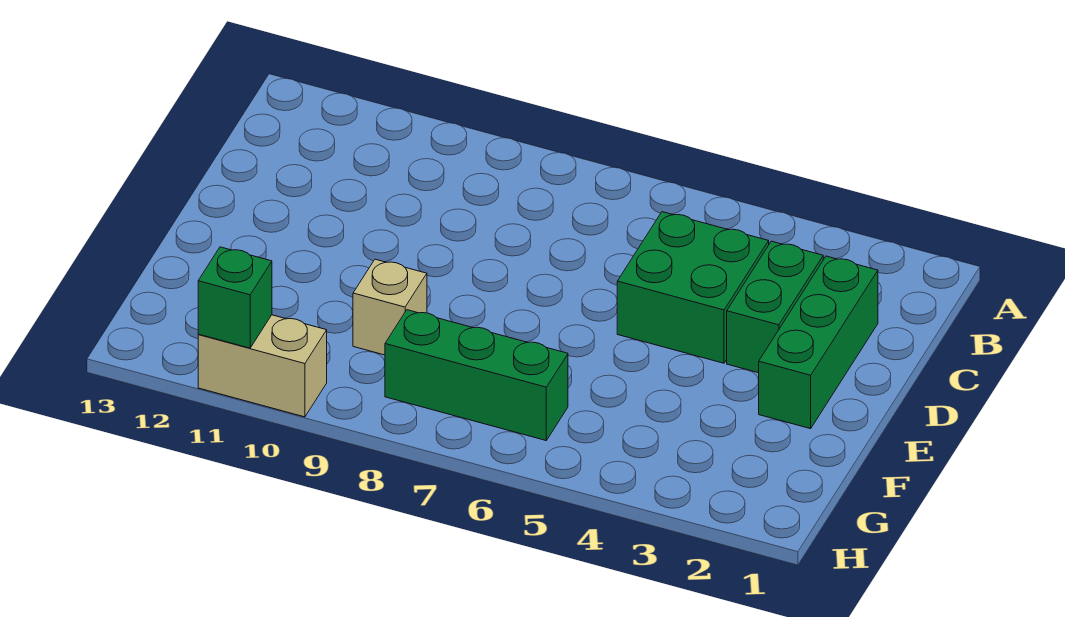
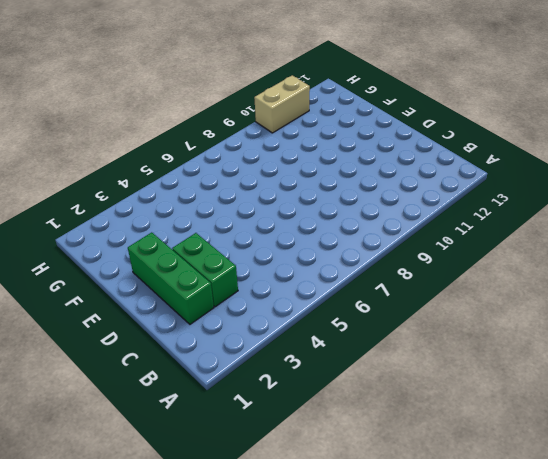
none -> green 2x2 brick [617,212,769,363]
none -> tan 1x1 brick [353,259,427,355]

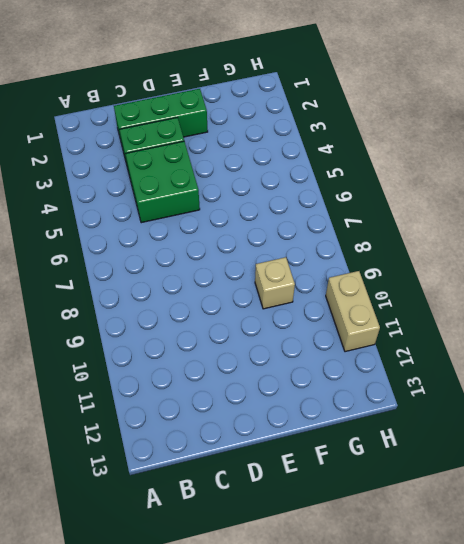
none -> green 1x3 brick [385,310,568,440]
none -> green 1x1 brick [198,247,272,348]

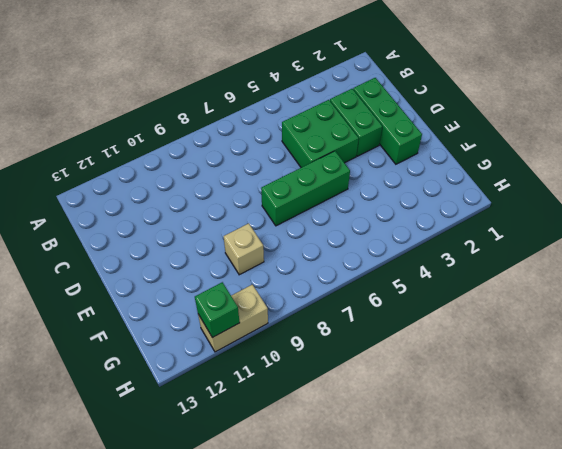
green 1x3 brick [261,151,350,226] -> green 1x3 brick moved to [385,310,568,440]

